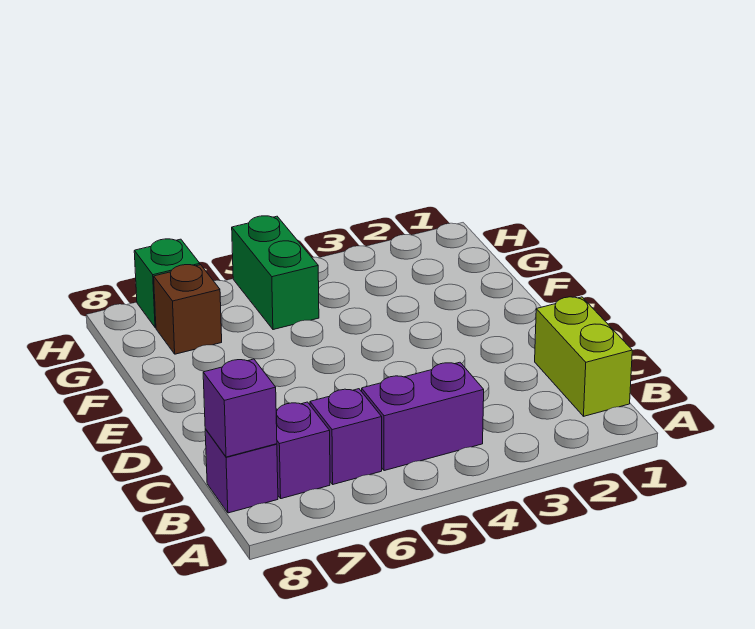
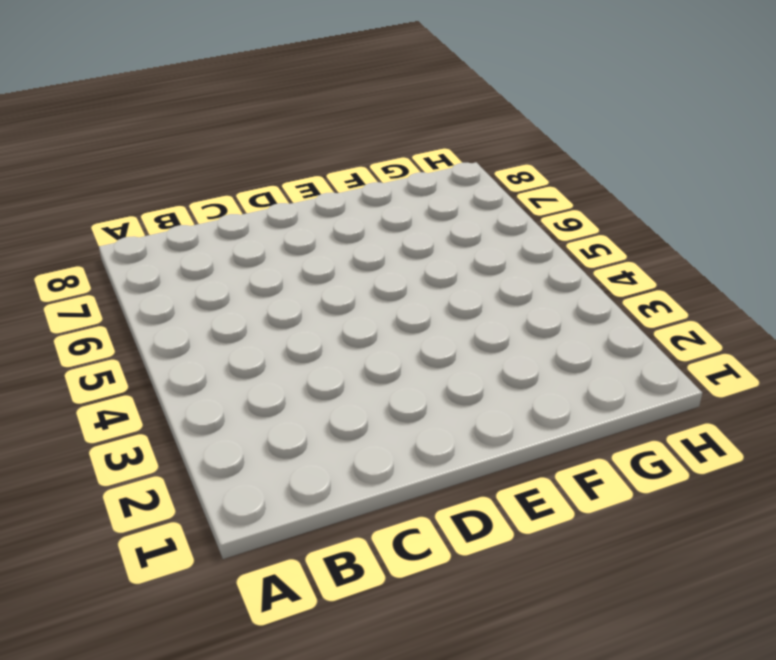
none -> lime 1x2 brick [535,297,632,416]
none -> purple 1x2 brick [362,362,484,471]

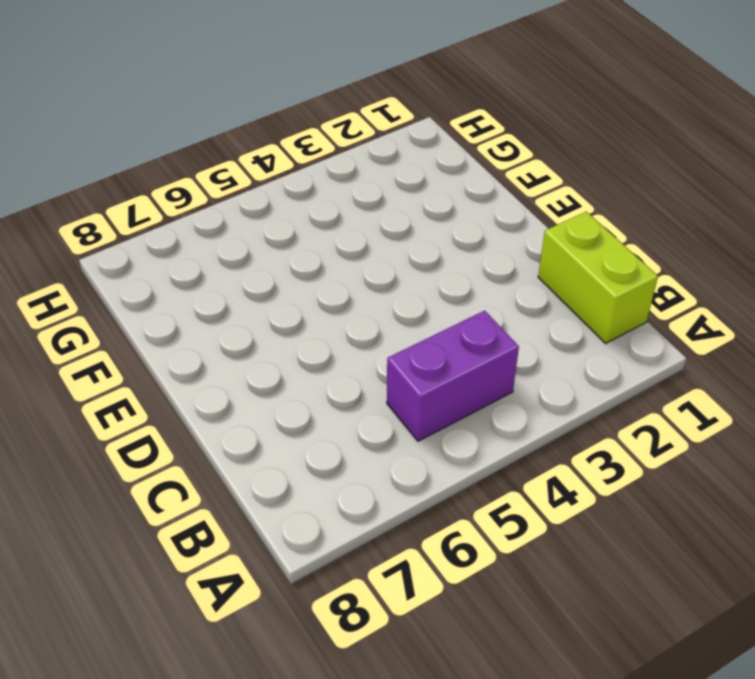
none -> purple 1x1 brick [310,389,382,484]
none -> purple 1x1 brick [276,402,330,499]

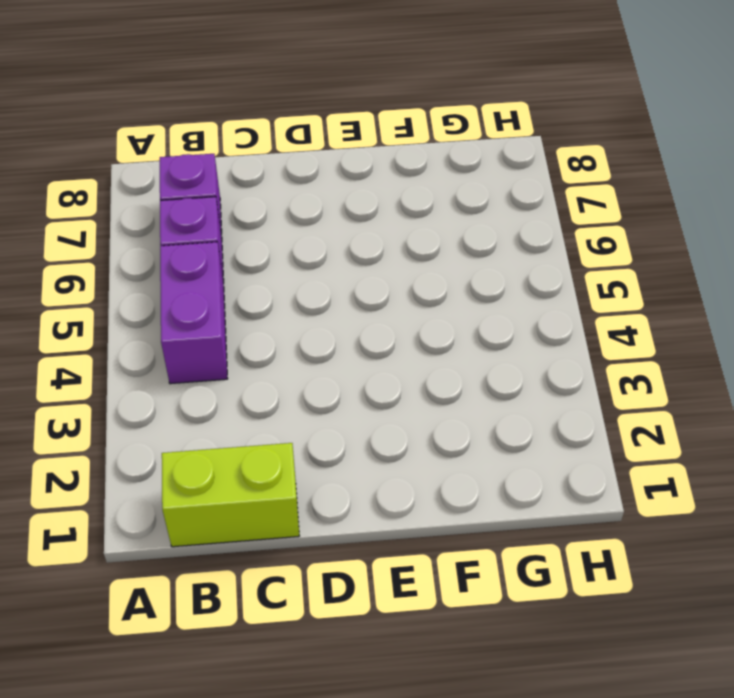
none -> purple 1x1 brick [205,429,278,513]
none -> green 1x2 brick [232,216,319,330]

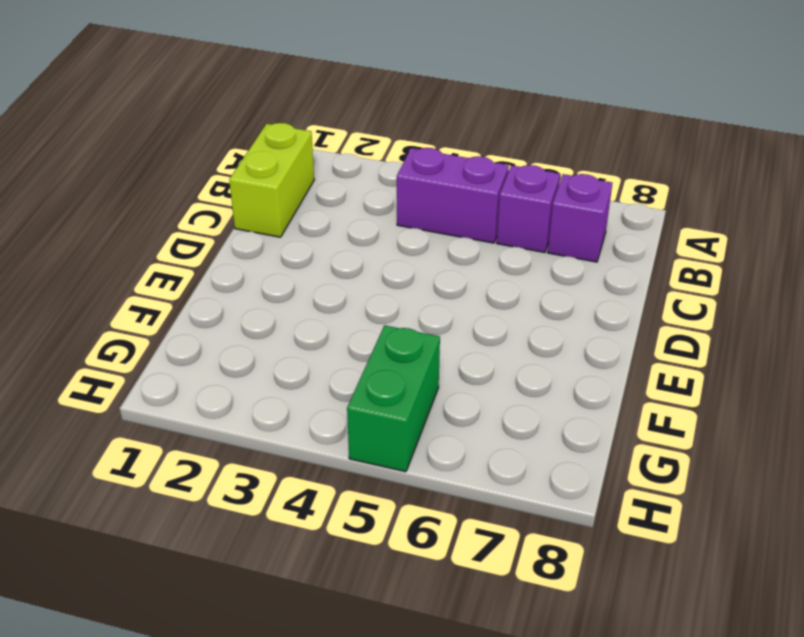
none -> purple 1x1 brick [205,429,278,513]
none -> brown 1x1 brick [154,265,222,354]

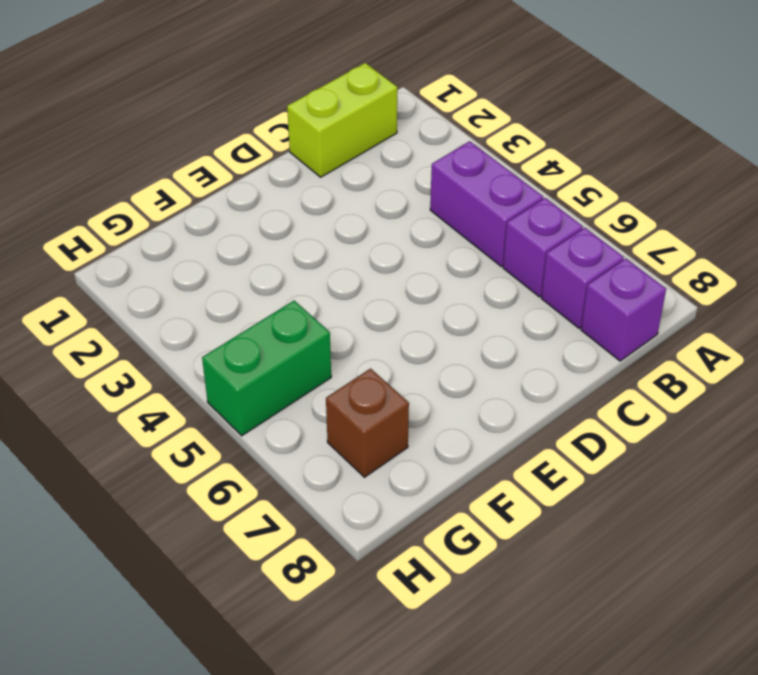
none -> green 1x1 brick [134,239,200,328]
none -> purple 1x1 brick [203,359,277,457]

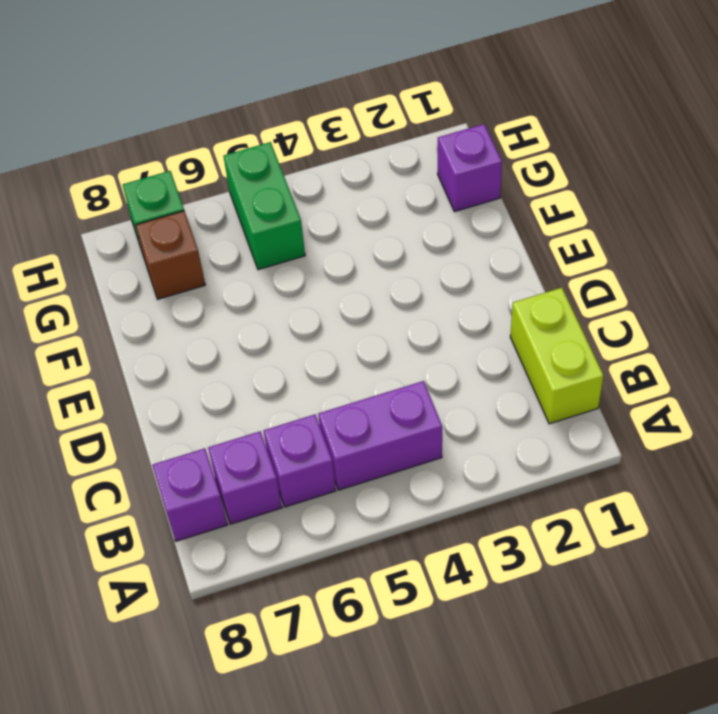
purple 1x1 brick [438,124,502,212] -> purple 1x1 brick moved to [203,359,277,457]

